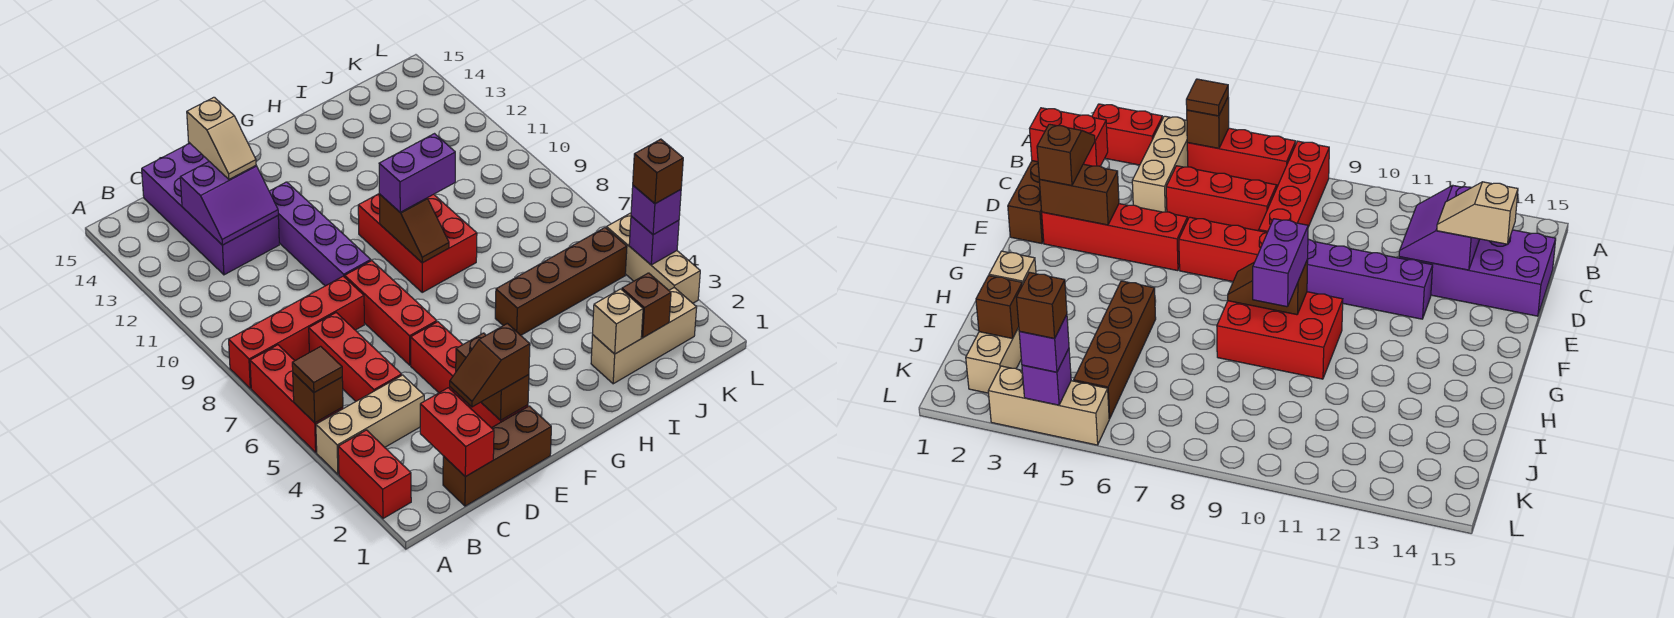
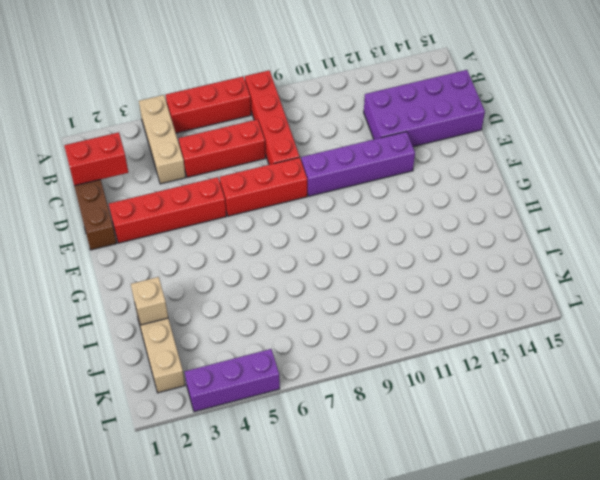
purple 1x3 brick [185,349,280,412] -> tan 1x3 brick [606,213,700,303]
none -> red 1x2 brick [338,430,411,519]
none -> red 2x3 brick [358,194,477,292]
none -> brown 1x4 brick [495,228,627,335]

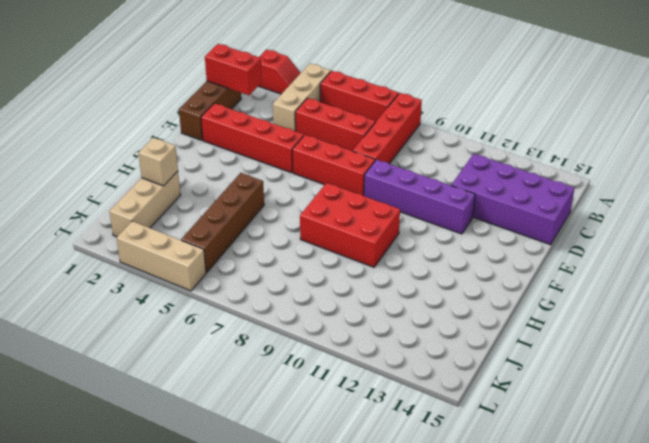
red 1x2 slope [259,50,301,94] -> red 1x2 brick [338,430,411,519]
none -> brown 1x1 brick [293,373,343,423]
none -> purple 2x2 slope [180,162,278,245]
none -> brown 1x2 brick [456,333,529,420]

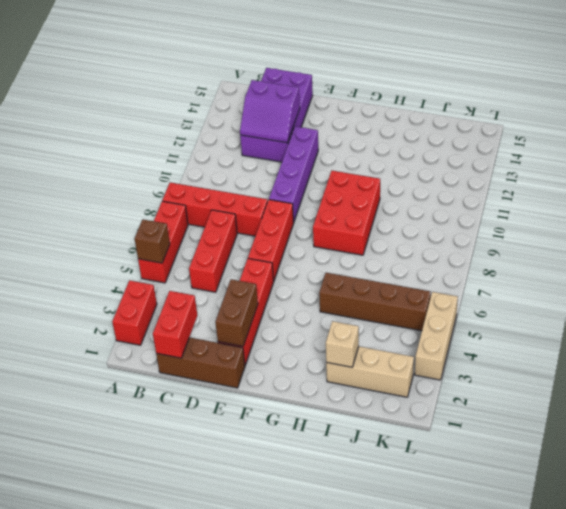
none -> tan 1x3 brick [316,375,424,474]
none -> brown 1x2 slope [379,194,449,263]
none -> brown 1x1 brick [622,273,671,338]

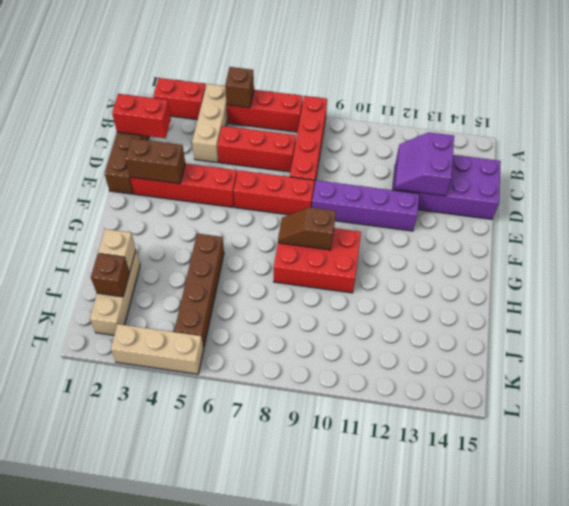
none -> purple 1x1 brick [629,216,679,265]
none -> brown 1x1 tile [292,346,342,392]
none -> brown 1x2 slope [450,323,530,407]

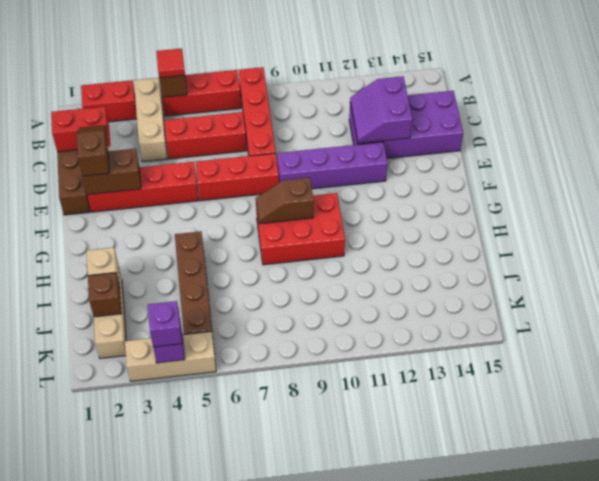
red 1x1 tile [156,48,185,78] -> brown 1x1 tile [292,346,342,392]
none -> tan 1x2 slope [187,97,256,179]
none -> purple 1x2 brick [379,134,455,212]
none -> brown 1x1 brick [633,139,683,204]

